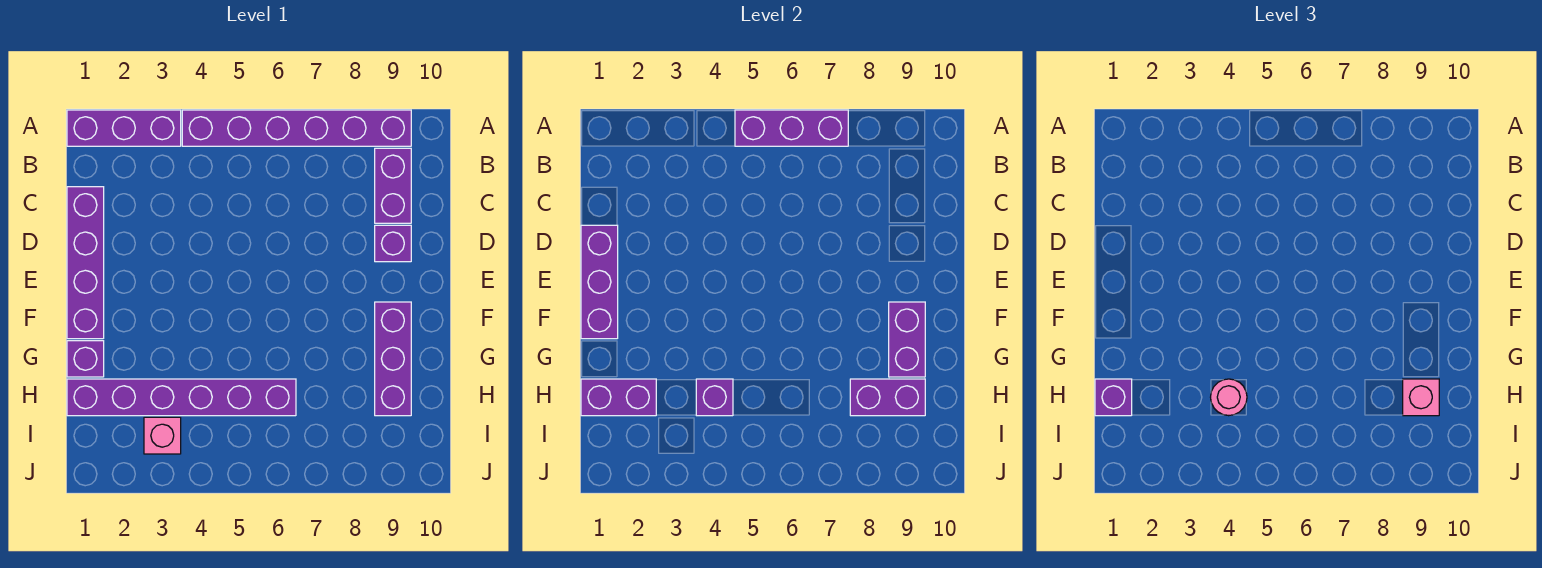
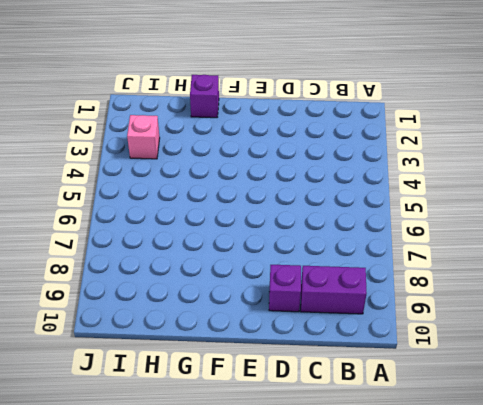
none -> purple 1x3 brick [67,110,181,146]
none -> purple 1x6 brick [182,110,411,146]
none -> purple 1x4 brick [67,187,104,339]

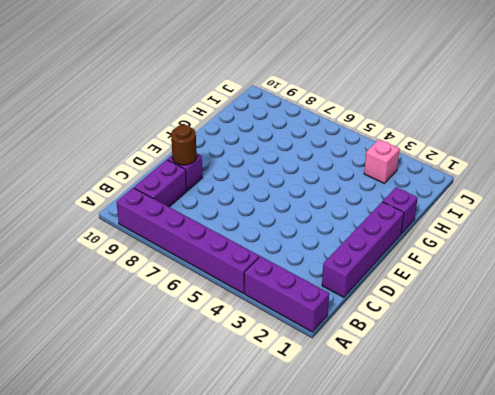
brown 1x1 round brick [171,125,197,165] -> none
none -> purple 1x3 brick [375,302,411,416]
none -> purple 1x6 brick [67,379,296,416]
none -> purple 1x3 brick [735,110,848,146]

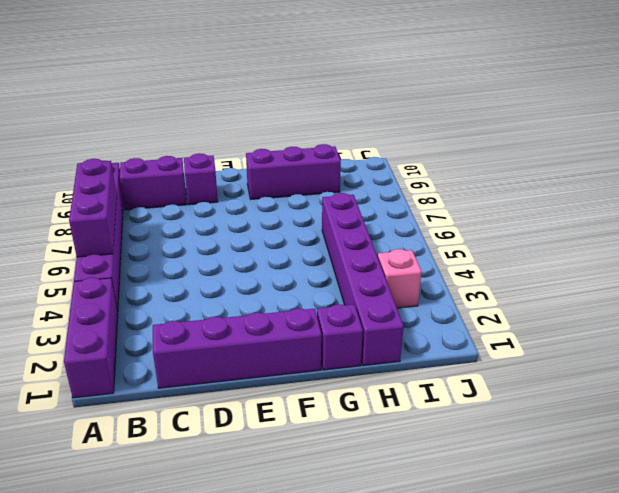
none -> purple 1x3 brick [581,225,618,339]
none -> purple 1x2 brick [889,302,925,377]
none -> purple 1x2 brick [581,379,656,416]

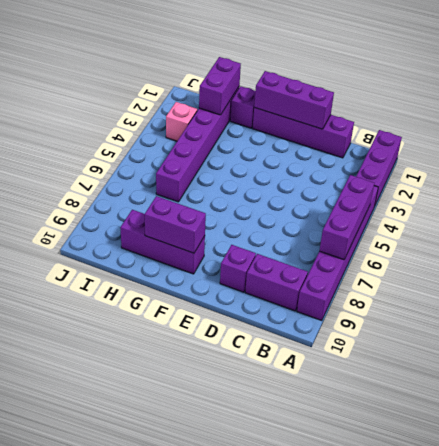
none -> purple 1x1 brick [696,379,733,416]
none -> purple 1x2 brick [850,379,925,416]
none -> purple 1x1 brick [1095,379,1132,416]

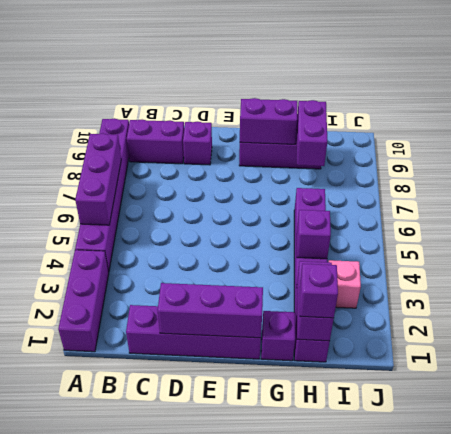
none -> pink 1x1 round brick [1211,379,1247,416]
none -> pink 1x1 brick [1403,379,1439,416]

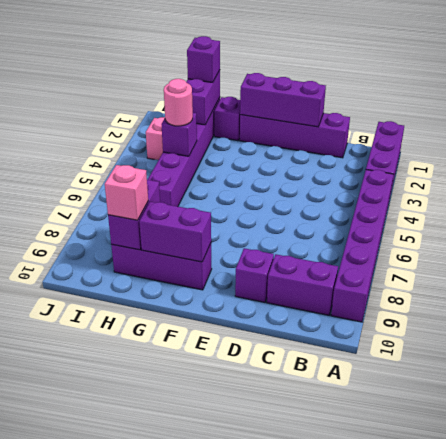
none -> purple 1x3 brick [735,110,848,146]

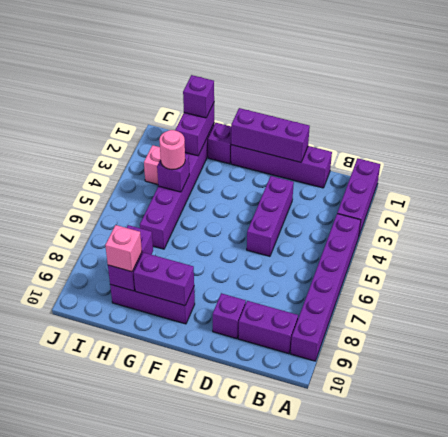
purple 1x3 brick [247,176,294,256] -> purple 1x3 brick moved to [735,110,848,146]

